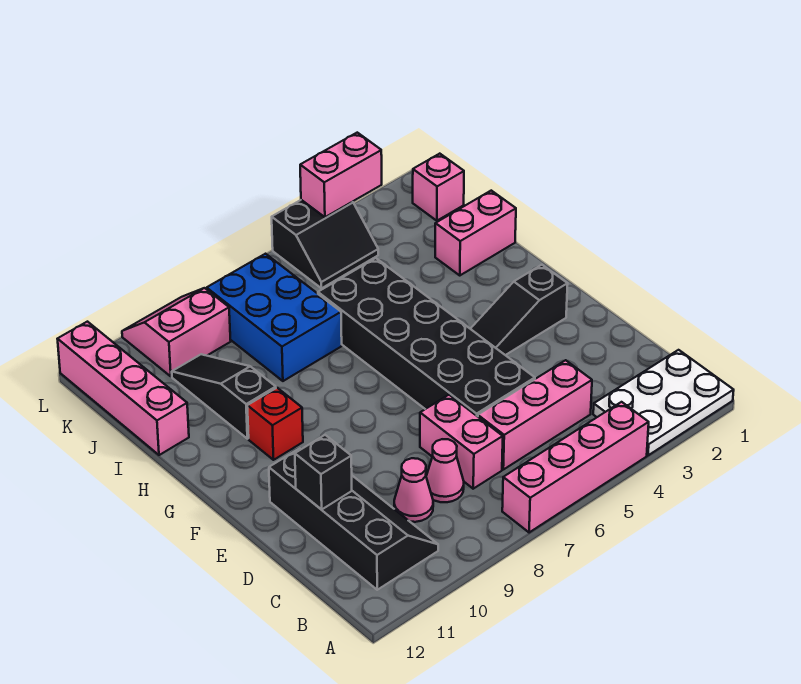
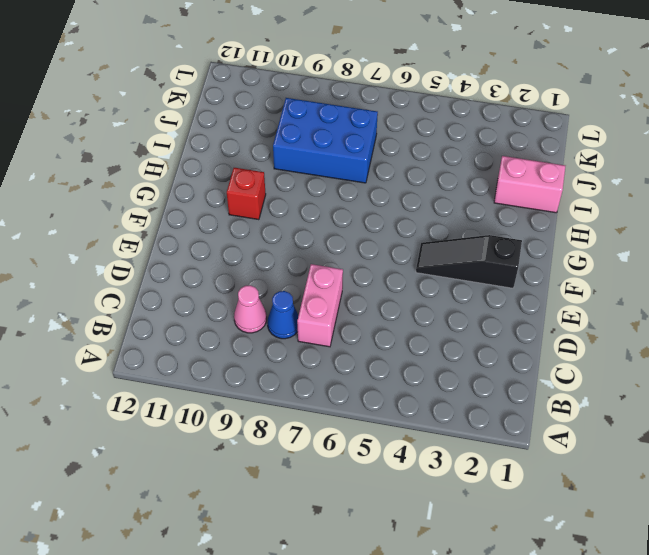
blue 1x1 cone [267,291,299,339] -> pink 1x1 cone [426,439,464,502]
blue 2x3 brick [273,98,378,183] -> blue 2x3 brick turned to [207,254,342,381]
none -> white 2x3 plate [593,350,734,455]
none -> pink 1x4 brick [502,402,649,533]
none -> black 2x4 slope [269,448,438,590]

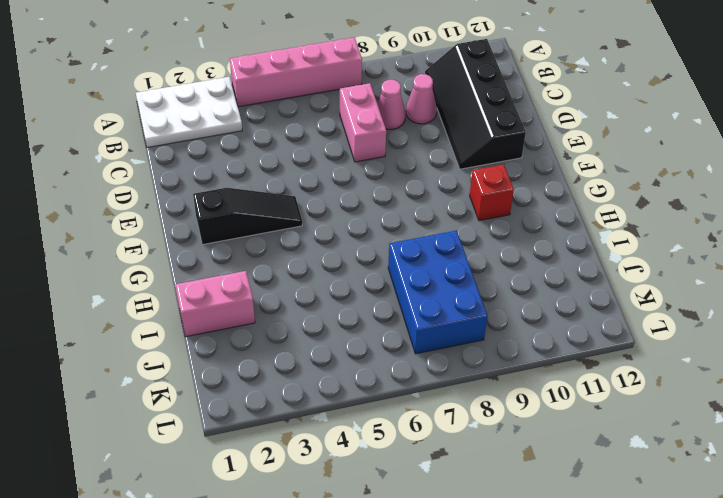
none -> pink 1x3 brick [478,360,592,470]
none -> black 2x6 brick [318,258,535,417]
none -> black 1x3 slope [172,354,276,439]

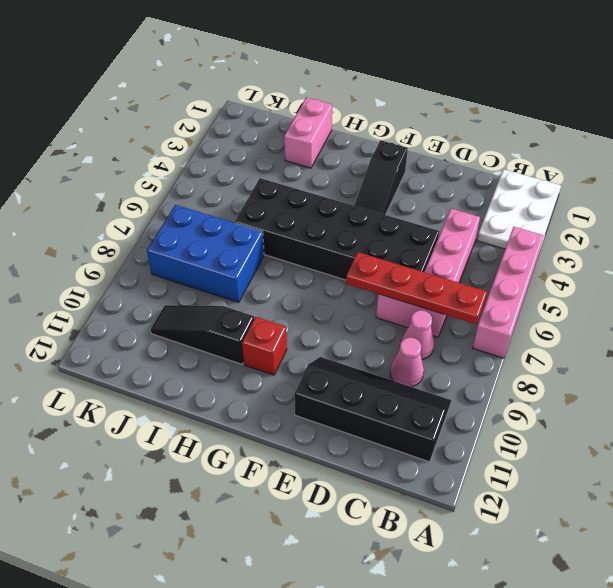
red 1x4 plate [346,252,487,324] -> none
none -> pink 1x4 brick [58,322,189,455]
none -> pink 1x1 brick [413,154,464,221]
none -> black 2x2 slope [272,200,378,288]

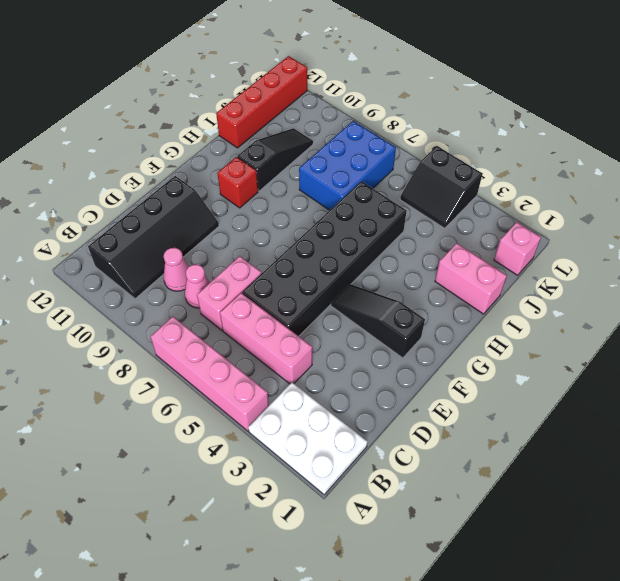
red 1x4 brick [216,56,307,148] -> pink 1x4 brick [58,322,189,455]
none -> pink 2x2 slope [122,288,231,376]
none -> black 1x1 brick [295,435,352,510]
none -> pink 1x2 brick [300,133,382,217]

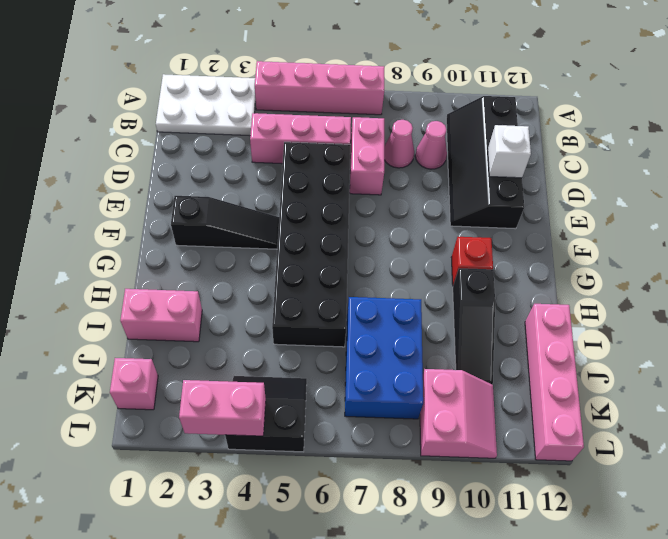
white 1x1 brick [488,125,531,178] -> black 1x1 brick [295,435,352,510]
pink 2x2 slope [420,369,497,458] -> pink 2x2 slope turned to [122,288,231,376]

